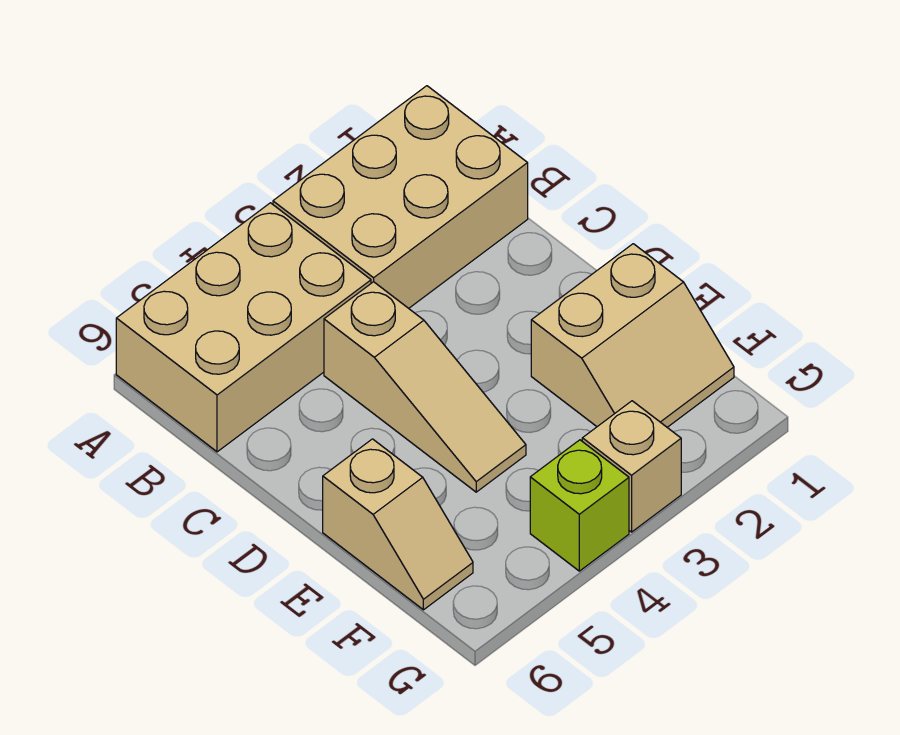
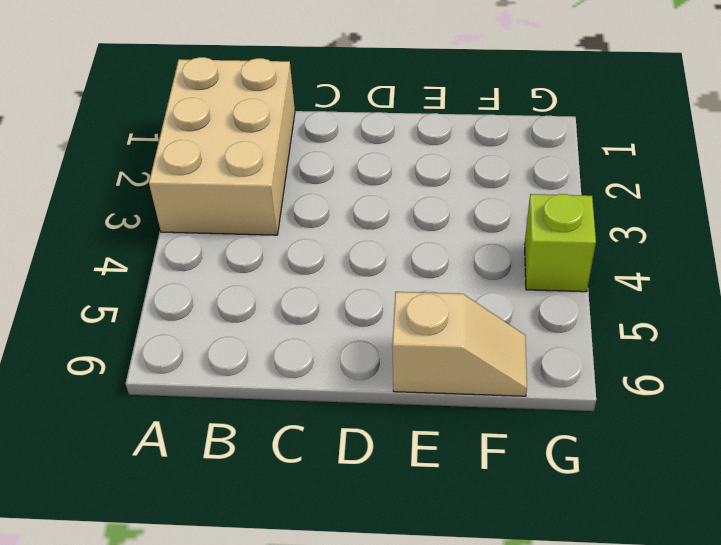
none -> tan 2x3 brick [116,203,371,452]
none -> tan 1x3 slope [324,282,526,492]

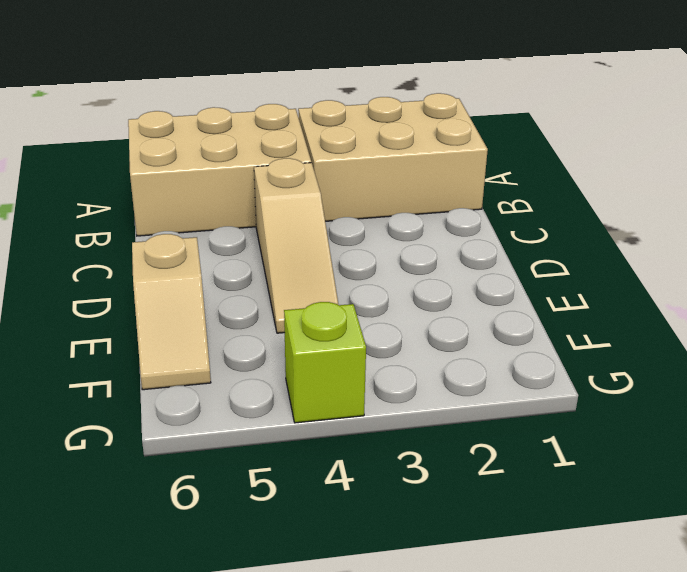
none -> tan 2x2 slope [531,244,734,427]
none -> tan 1x1 brick [582,401,681,532]

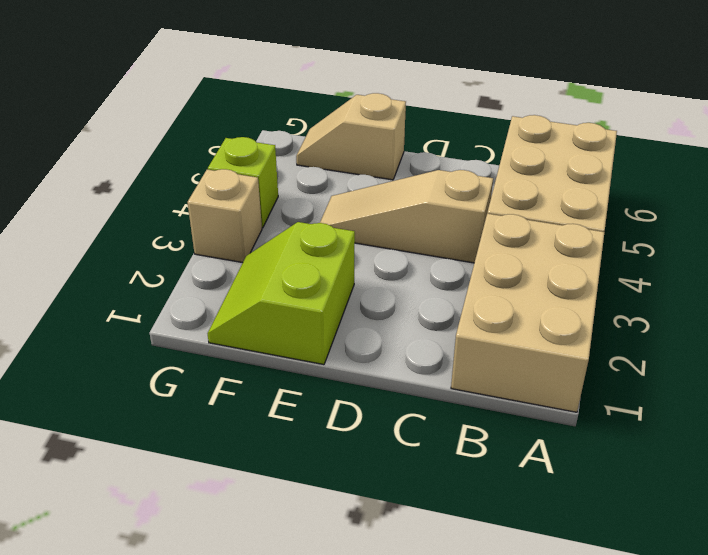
lime 2x2 slope [207,222,355,365] -> tan 2x2 slope [531,244,734,427]

